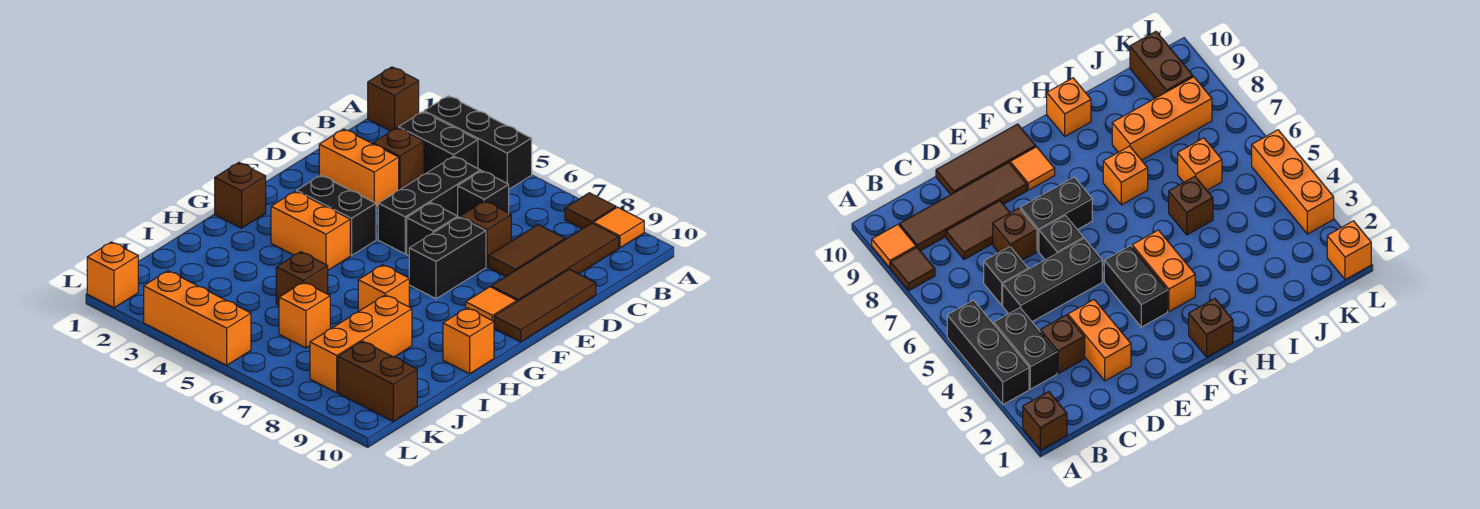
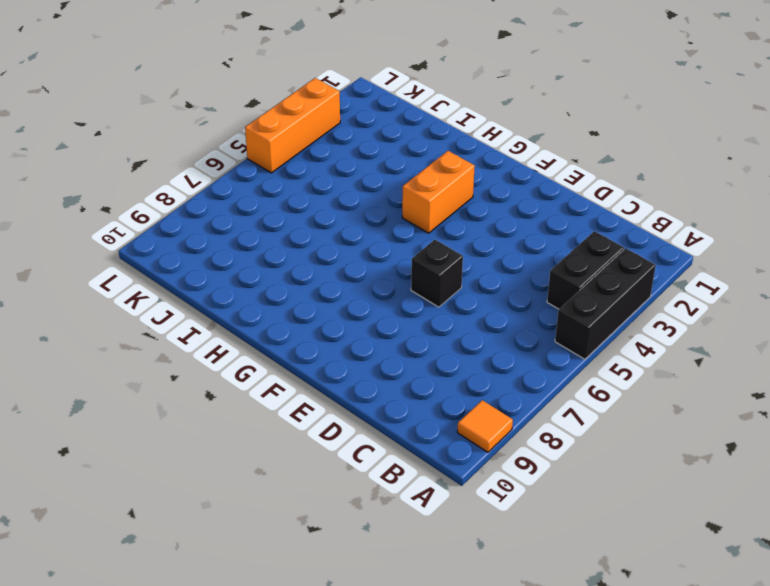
none -> brown 1x1 brick [368,67,419,131]
none -> brown 1x1 tile [565,193,616,229]
none -> brown 1x4 tile [491,223,619,301]

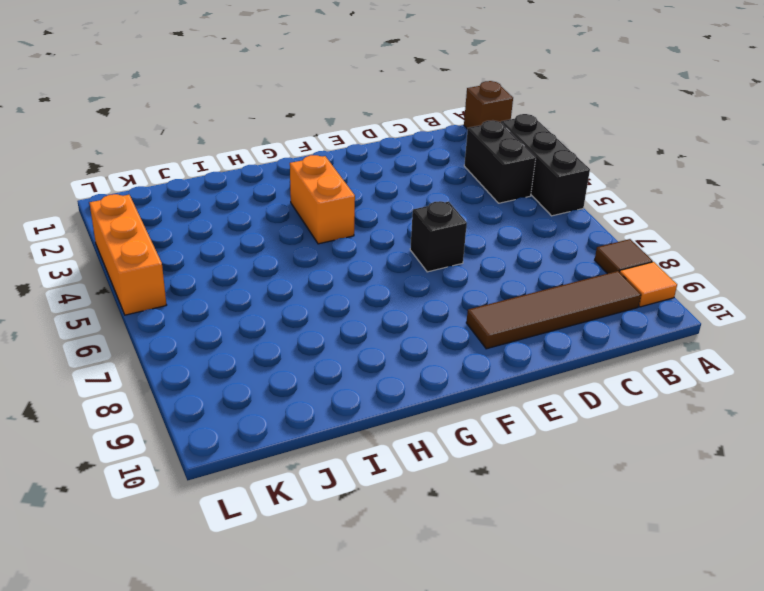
none -> brown 1x1 brick [373,128,424,190]
none -> black 1x3 brick [378,156,481,254]
none -> black 1x1 brick [458,171,509,217]

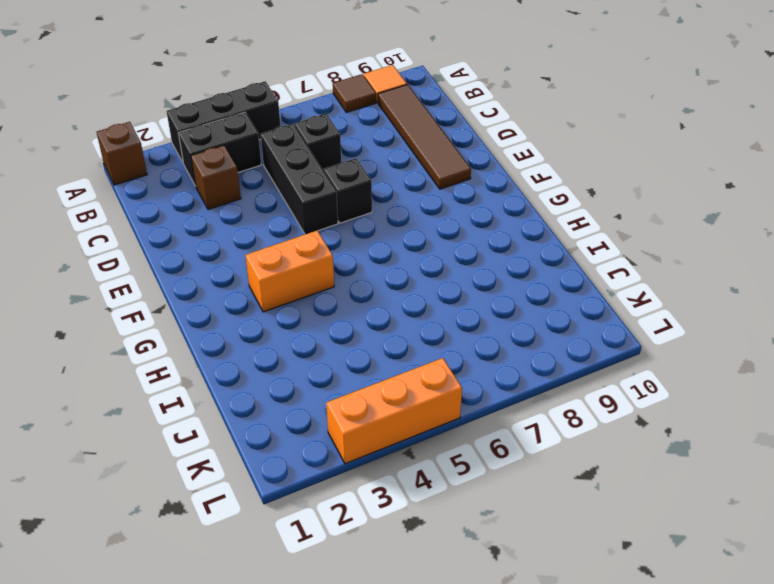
none -> brown 1x2 tile [488,225,565,276]
none -> orange 1x2 brick [319,129,399,208]
none -> brown 1x1 brick [460,201,511,267]

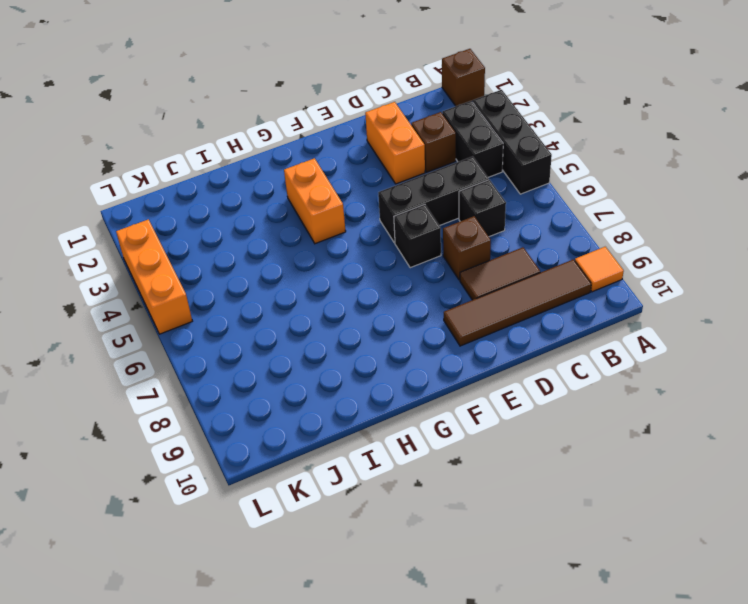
none -> brown 1x1 tile [565,193,616,229]
none -> brown 1x3 tile [494,269,596,342]
none -> black 1x2 brick [409,217,486,299]

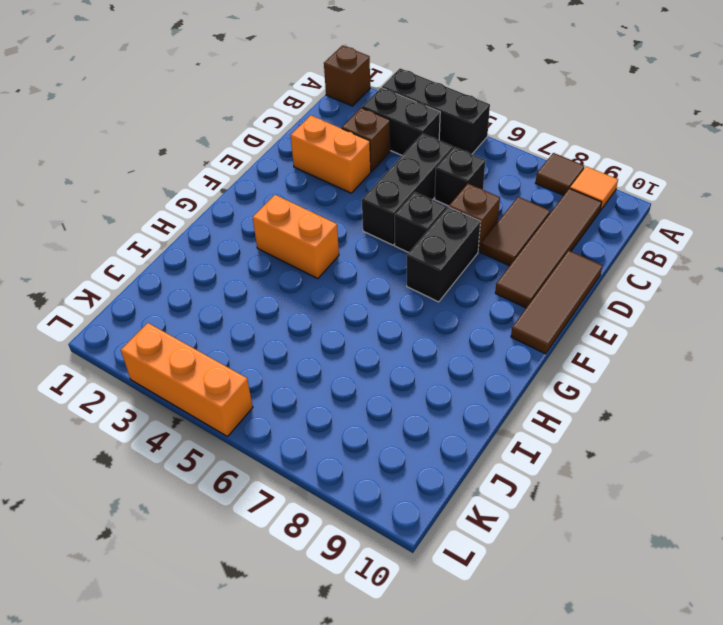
none -> black 1x2 brick [297,175,376,255]
none -> orange 1x1 tile [466,287,517,321]
none -> brown 1x1 brick [215,163,266,228]

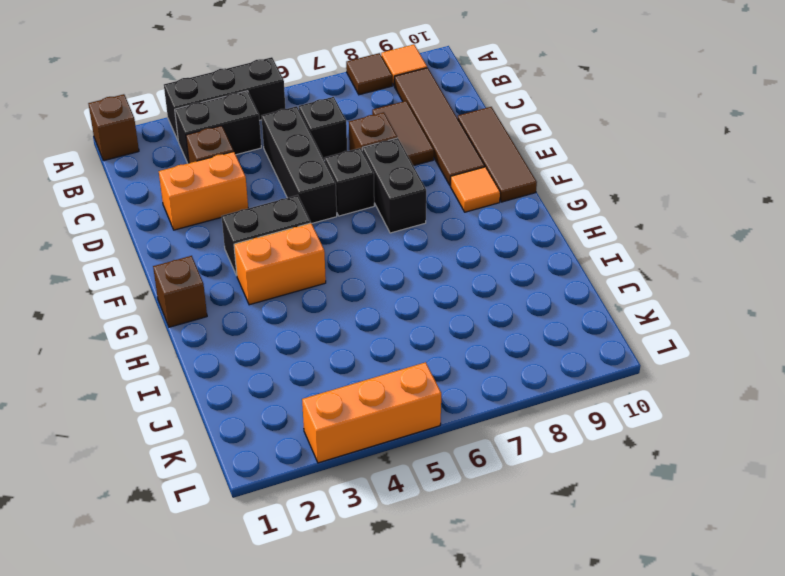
none -> orange 1x1 brick [358,265,409,311]
none -> orange 1x1 brick [443,308,494,374]
none -> brown 1x1 brick [276,252,328,305]

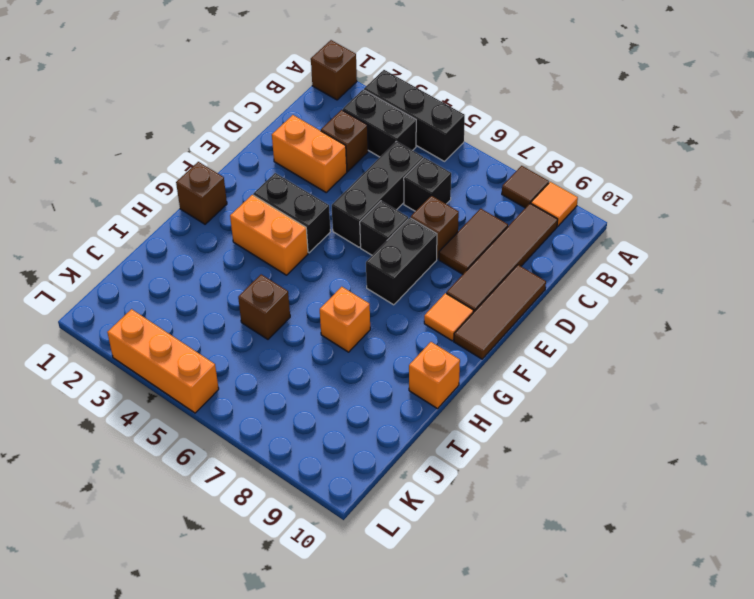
none -> orange 1x3 brick [310,295,412,393]
none -> orange 1x1 brick [279,282,330,348]
none -> brown 1x2 brick [338,341,417,421]

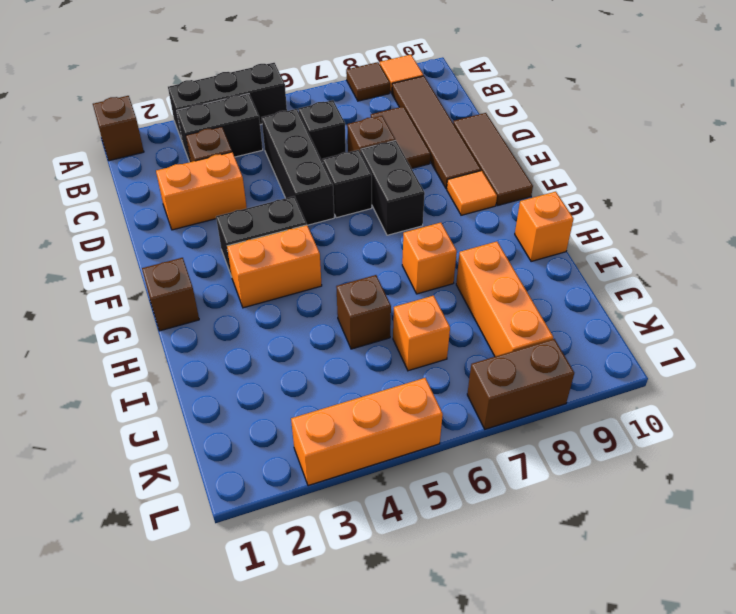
brown 1x2 brick [467,339,574,429] -> brown 1x2 brick moved to [338,341,417,421]
none -> orange 1x1 brick [87,242,138,308]

